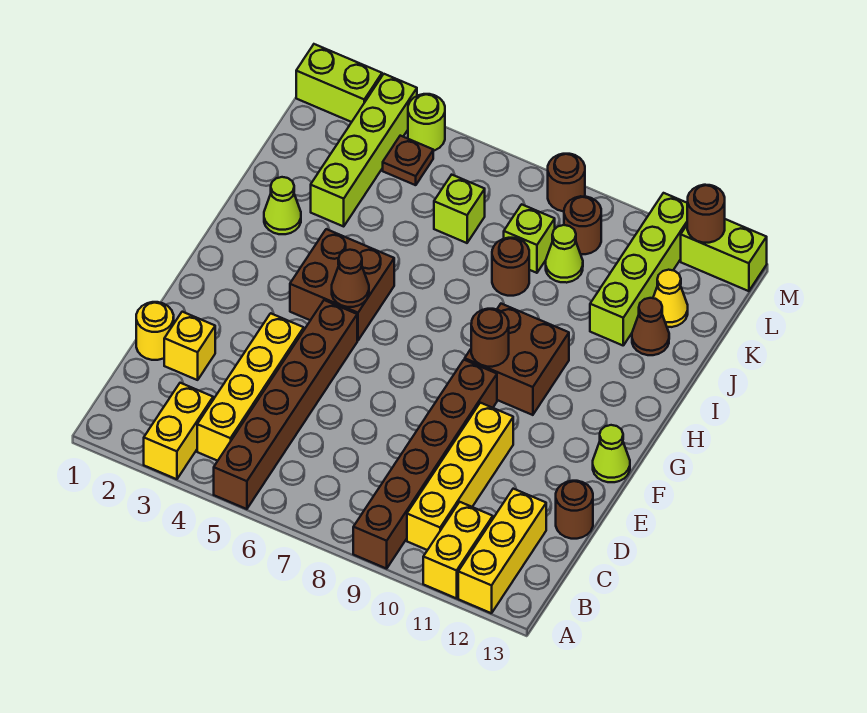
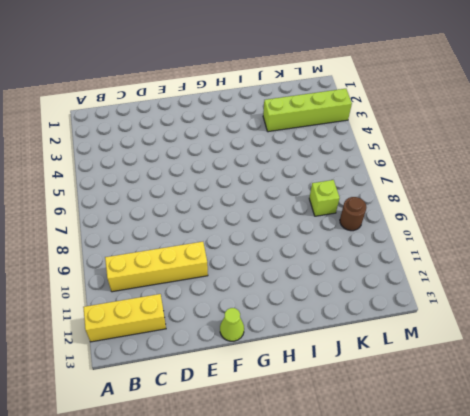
none -> yellow 1x2 brick [144,383,213,479]
none -> brown 1x6 brick [214,300,357,509]
none -> brown 1x6 brick [353,360,497,569]
none -> yellow 1x2 brick [423,502,493,598]

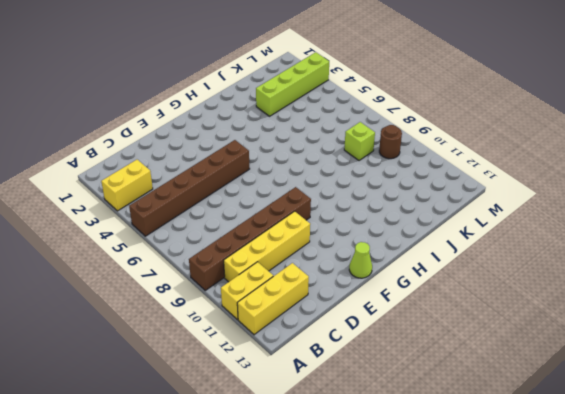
none -> yellow 1x4 brick [197,313,304,461]
none -> yellow 1x1 round brick [136,302,174,360]
none -> yellow 1x1 brick [164,312,215,380]
none -> brown 1x1 round brick [556,481,593,539]

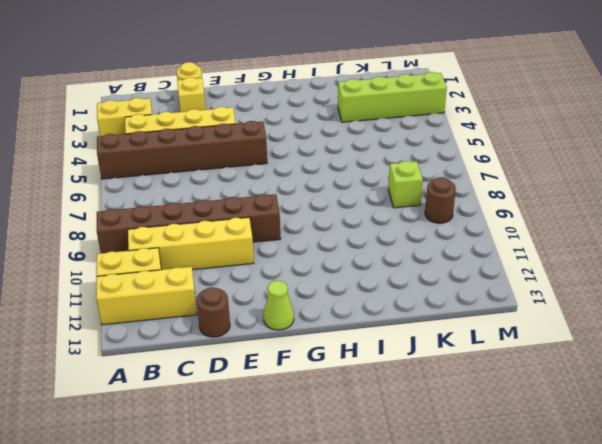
none -> brown 2x2 brick [290,229,394,341]
none -> brown 2x2 brick [465,304,569,415]
none -> lime 1x1 cone [264,177,301,234]
none -> brown 1x1 round brick [492,238,529,296]

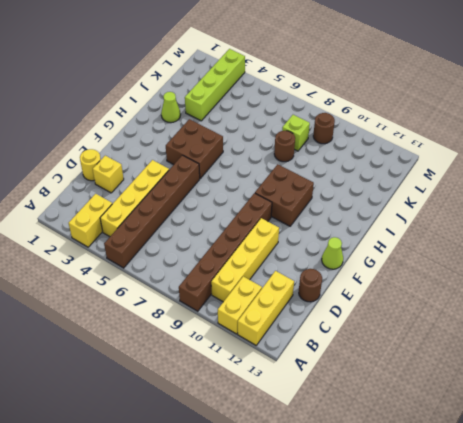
none -> lime 1x4 brick [590,193,687,345]
none -> brown 1x1 cone [632,298,669,355]
none -> lime 1x1 brick [434,175,485,243]
none -> lime 1x1 cone [546,225,583,283]

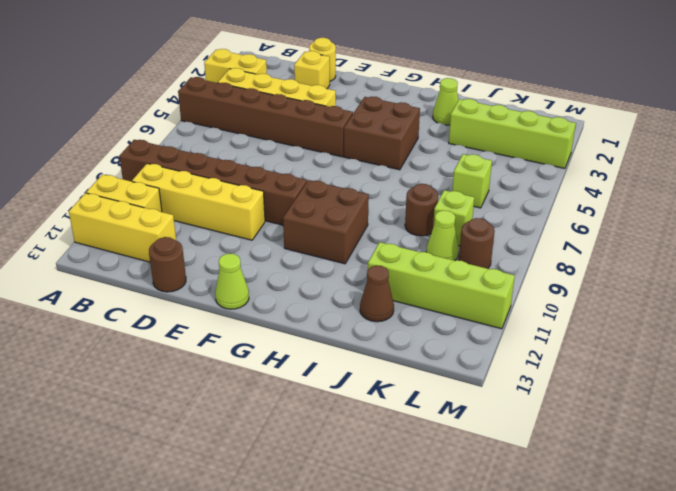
none -> yellow 1x1 cone [653,270,688,327]
none -> brown 1x1 plate [383,136,433,185]
none -> lime 1x2 brick [296,44,382,122]
none -> lime 1x1 round brick [408,94,445,151]

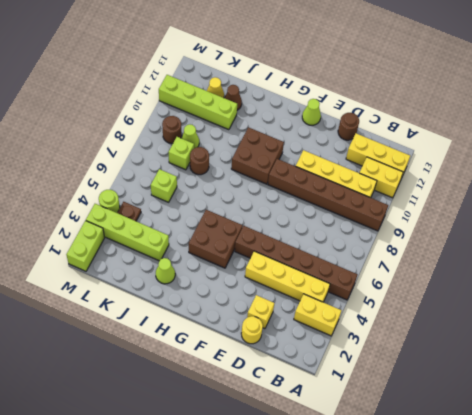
none -> brown 1x1 round brick [548,154,585,211]
none -> lime 1x2 brick [681,219,767,291]
none -> brown 1x1 cone [332,250,369,307]
none -> brown 1x1 round brick [471,309,509,367]

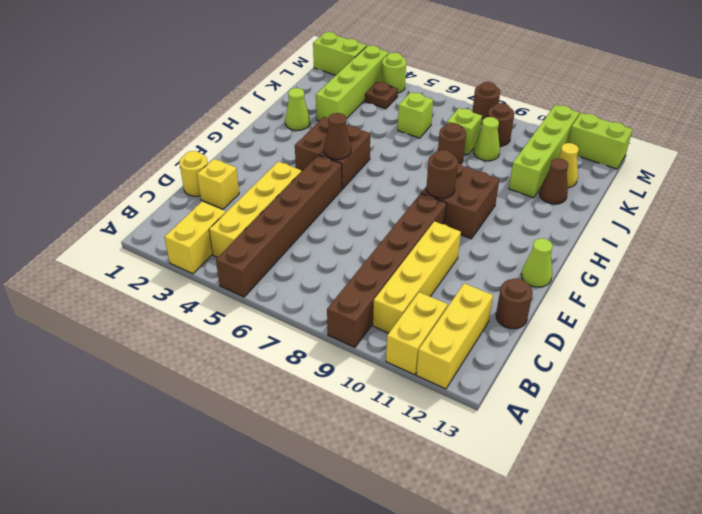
none -> brown 1x1 round brick [687,185,725,243]

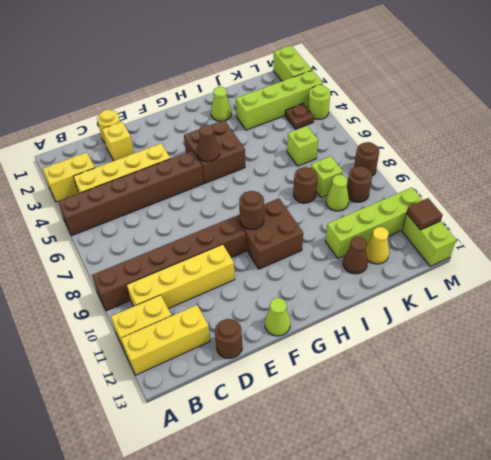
brown 1x1 tile [407,198,443,230] -> brown 1x1 round brick [687,185,725,243]

